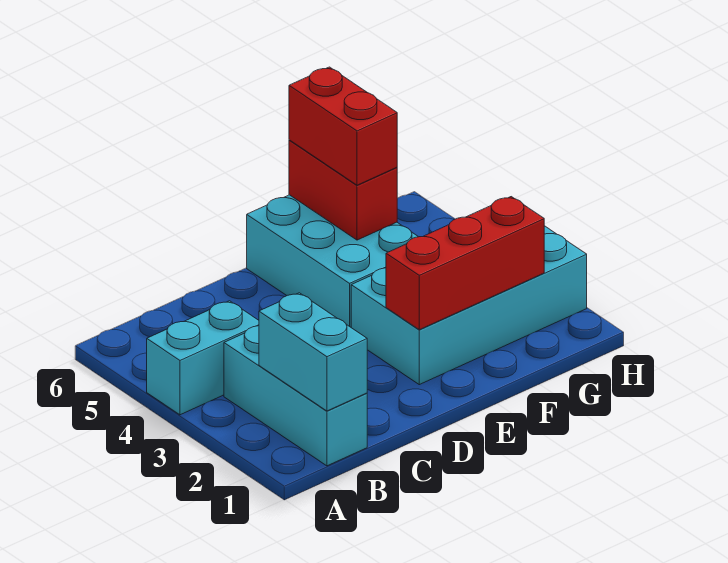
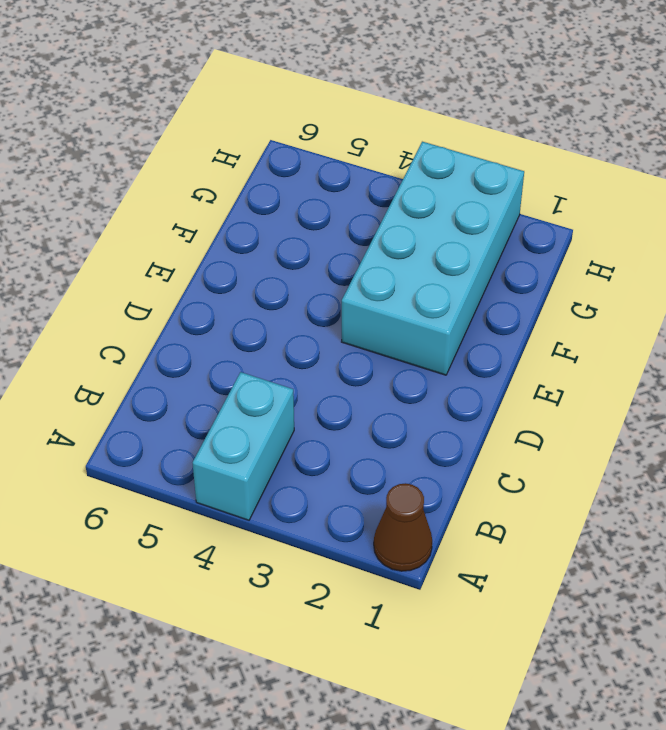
brown 1x1 cone [374,483,432,571] -> none
none -> cyan 1x3 brick [224,326,367,466]
none -> cyan 2x3 brick [247,195,418,327]

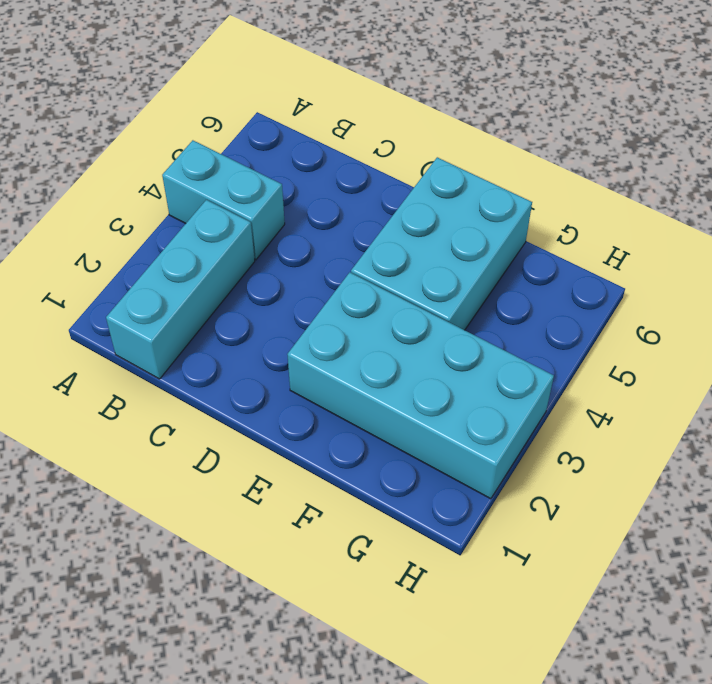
none -> cyan 1x2 brick [259,293,367,411]
none -> red 1x3 brick [386,197,544,330]

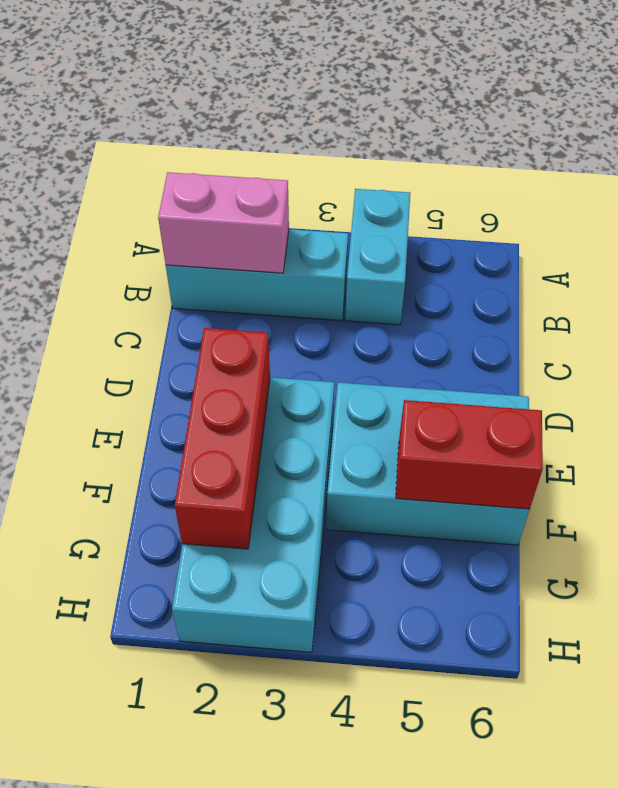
pink 1x2 brick [158,172,289,273] -> cyan 1x2 brick [259,293,367,411]
none -> red 1x2 brick [289,67,397,185]

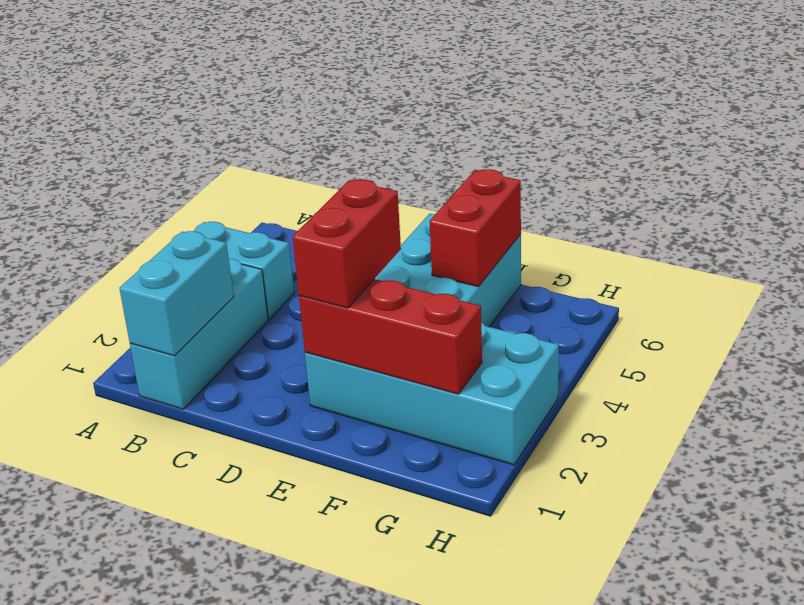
red 1x2 brick [293,179,401,308] -> red 1x2 brick moved to [289,67,397,185]

